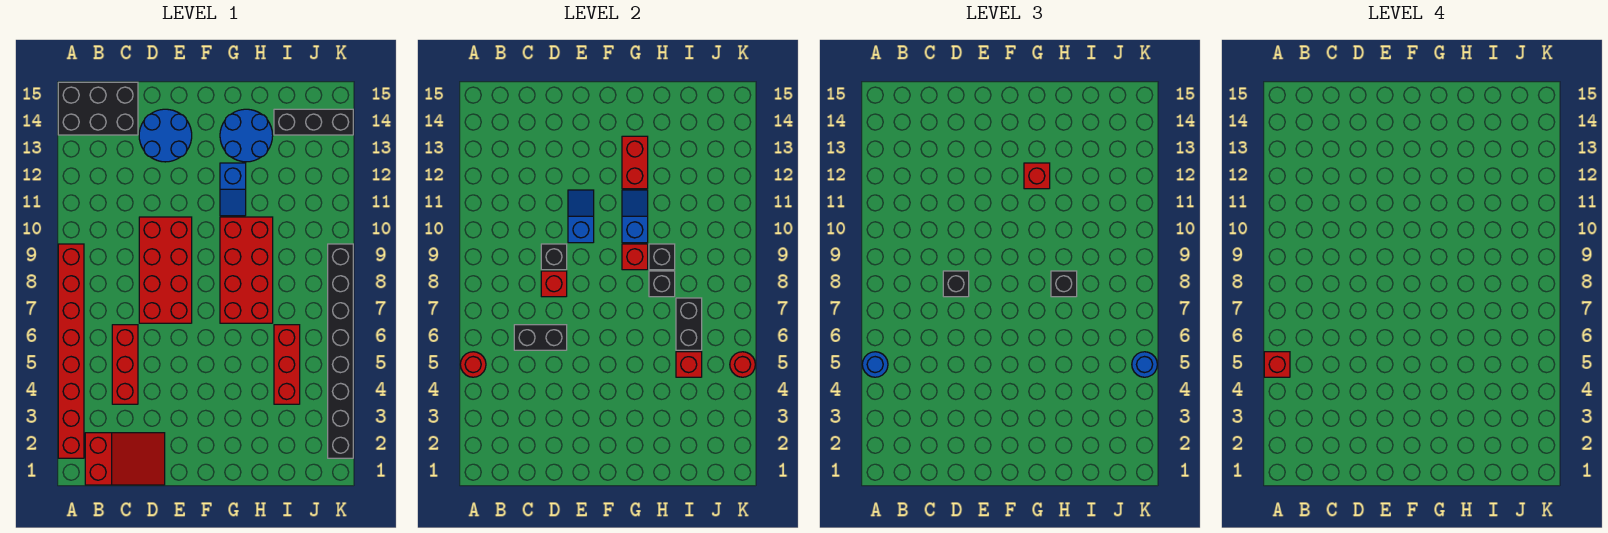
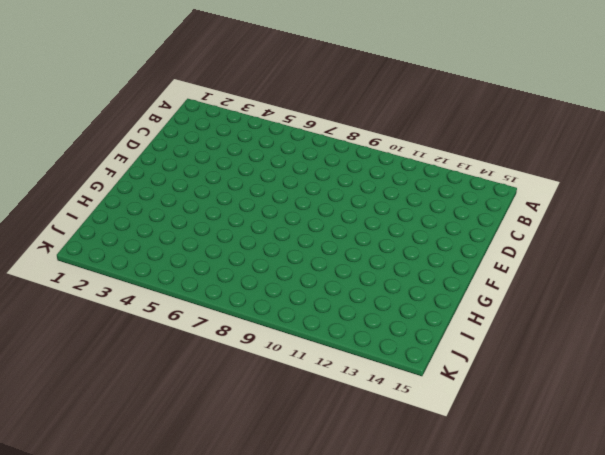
none -> red 1x8 brick [58,244,84,458]
none -> black 2x3 brick [58,82,138,135]
none -> red 2x3 slope [85,433,165,485]
none -> red 1x3 brick [112,325,138,404]

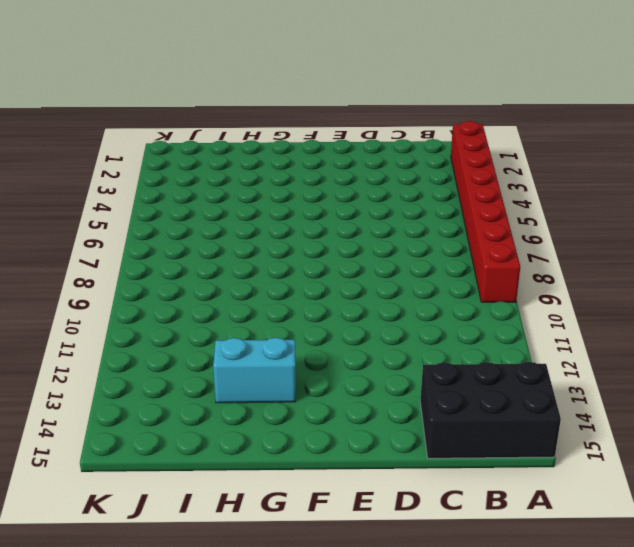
cyan 1x2 brick [213,338,296,403] -> blue 2x2 round brick [220,109,273,162]
none -> red 2x3 slope [85,433,165,485]
none -> red 1x3 brick [112,325,138,404]
none -> red 2x4 brick [139,217,192,323]
none -> blue 2x2 round brick [139,109,192,162]

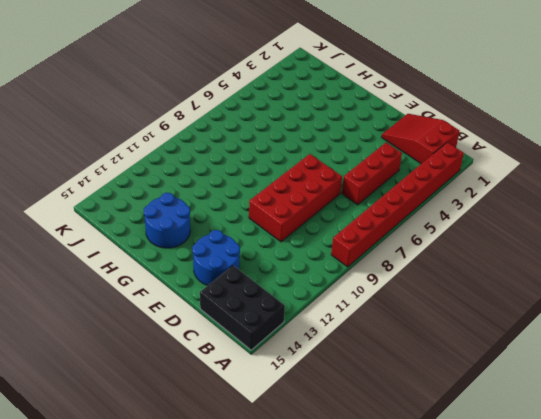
none -> red 2x4 brick [220,217,273,323]
none -> blue 1x2 slope [220,163,246,216]
none -> red 1x3 brick [274,325,300,404]
none -> black 1x3 brick [274,109,353,135]

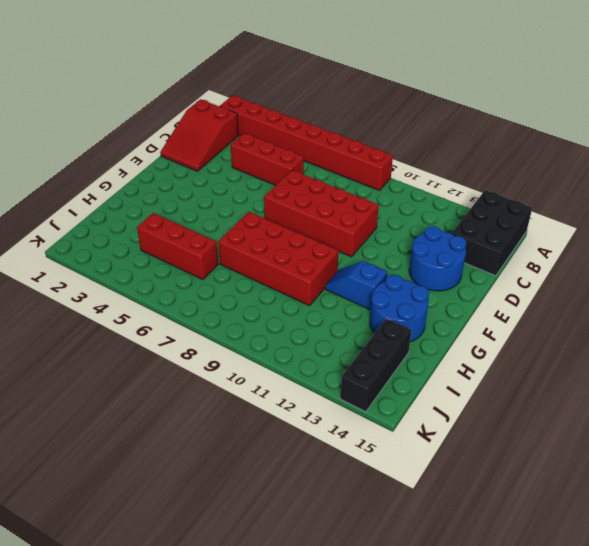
none -> black 1x8 brick [328,244,353,458]
none -> red 1x1 round brick [460,352,486,377]
none -> black 1x2 brick [514,325,567,350]
none -> red 1x1 brick [541,271,567,297]

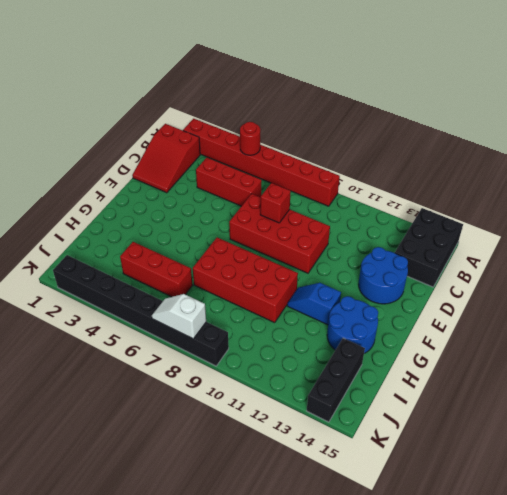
white 1x2 slope [152,294,206,339] -> none
none -> black 1x2 brick [514,325,567,350]
none -> black 1x1 brick [541,244,567,270]
none -> blue 1x2 slope [568,190,594,243]
none -> red 1x1 brick [622,244,648,270]

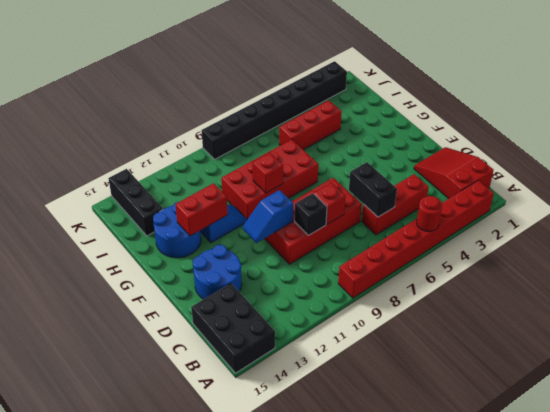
none -> blue 1x2 slope [622,190,648,243]
none -> black 1x1 brick [649,271,675,297]
none -> black 1x1 brick [649,244,675,270]
none -> red 1x1 brick [676,352,702,377]

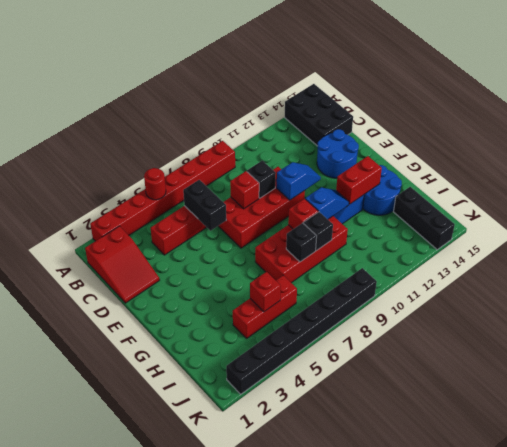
none -> black 1x2 brick [676,298,702,350]
none -> red 1x1 round brick [730,352,755,377]
none -> blue 1x1 round brick [862,352,888,377]
none -> black 1x1 brick [943,271,969,297]

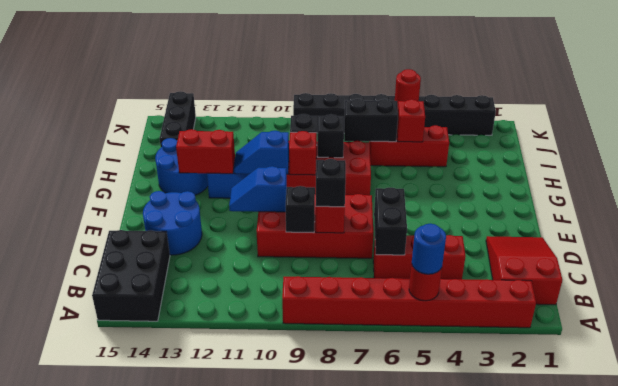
none -> red 1x1 brick [1024,163,1050,189]
none -> black 1x1 brick [1051,271,1077,297]
none -> blue 1x1 round brick [1132,352,1157,377]
none -> red 1x1 brick [1264,352,1290,377]

